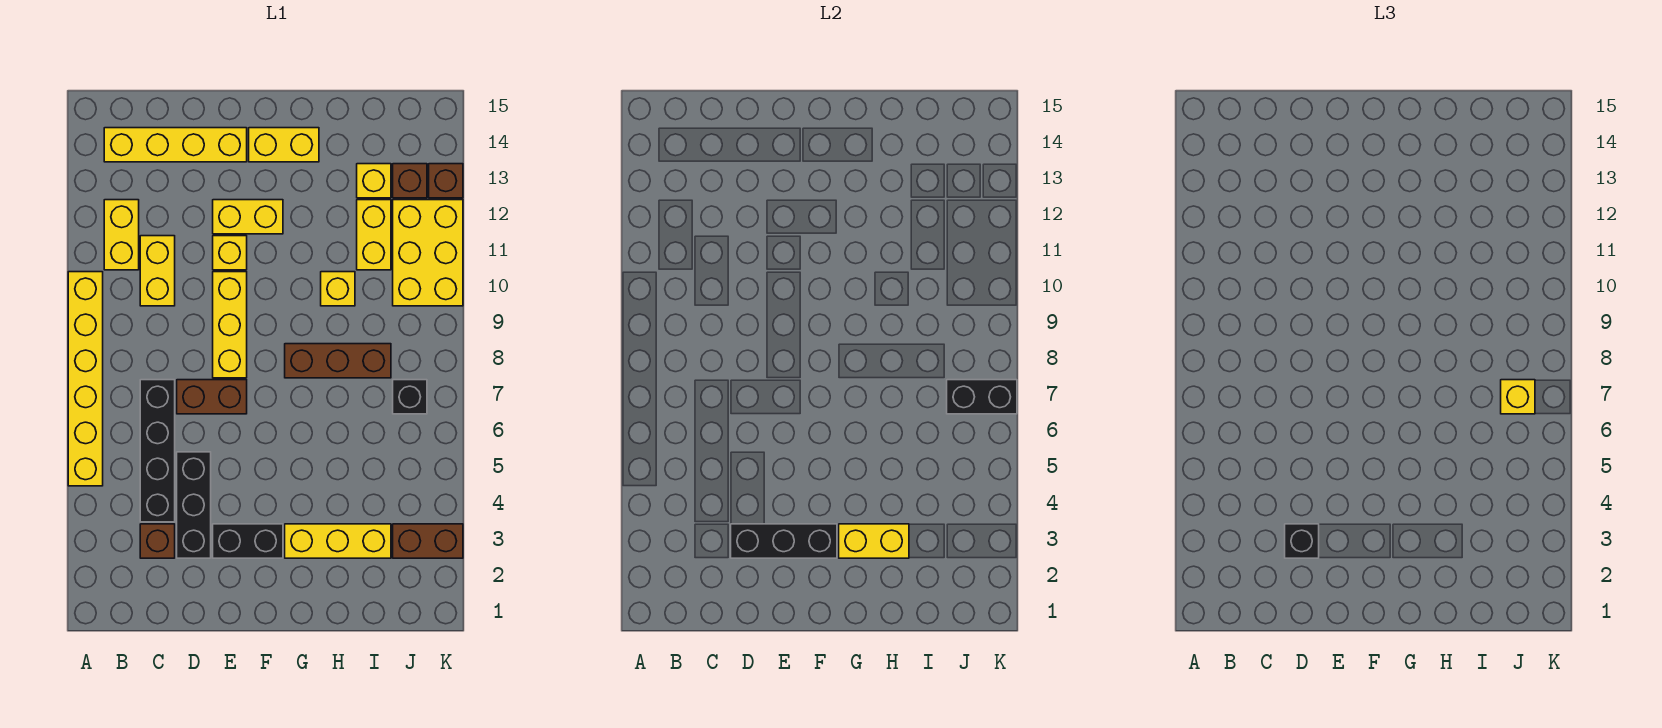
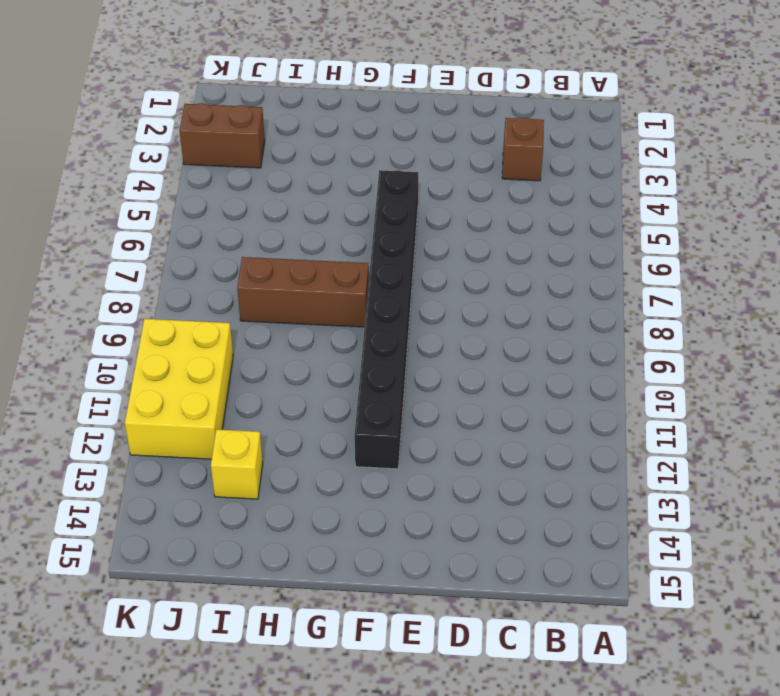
black 1x8 brick [355,170,418,469] -> yellow 1x2 brick [213,200,283,234]
none -> yellow 1x6 brick [68,272,103,486]
none -> yellow 1x2 brick [104,200,139,270]
none -> yellow 1x4 brick [104,128,247,162]

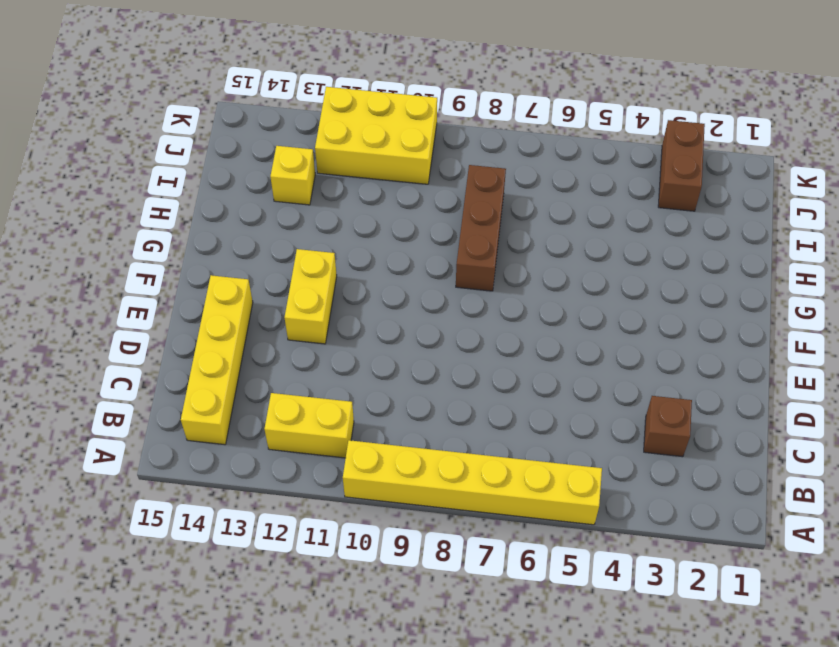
none -> black 1x4 brick [140,380,175,522]
none -> yellow 1x2 brick [140,236,175,306]
none -> black 1x3 brick [177,452,211,558]

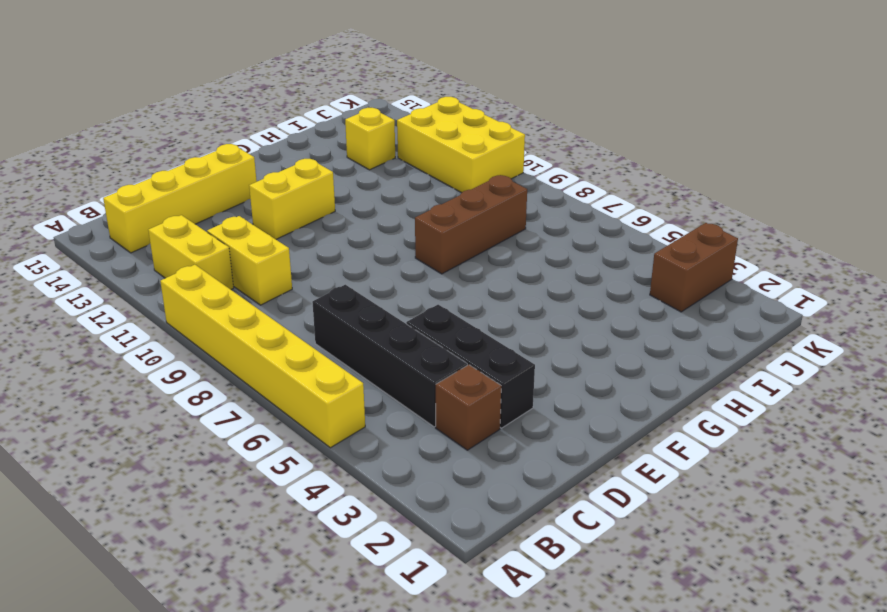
none -> brown 1x2 brick [177,380,247,414]
none -> black 1x2 brick [213,524,283,558]
none -> yellow 1x3 brick [213,272,247,378]

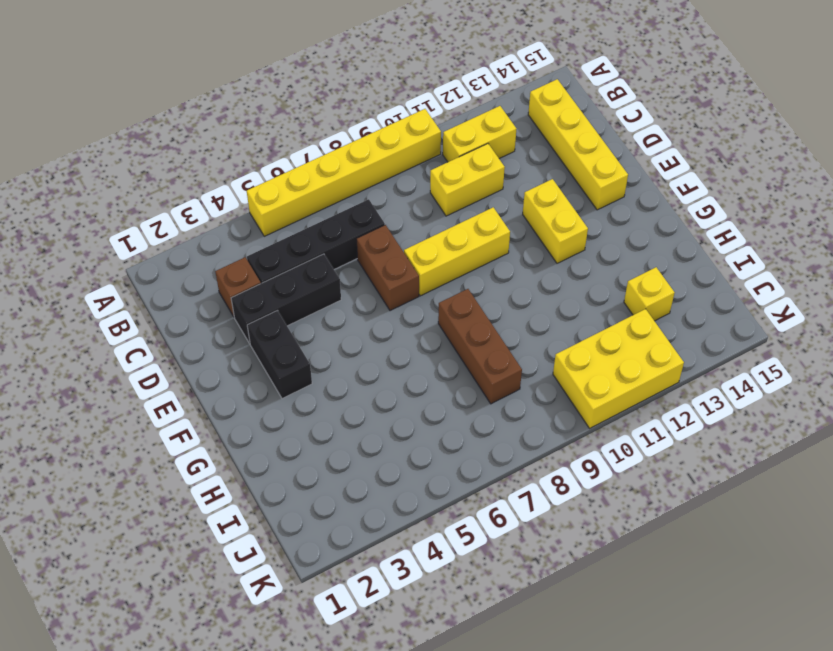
none -> yellow 1x1 brick [213,236,247,270]
none -> yellow 1x2 brick [249,128,319,162]
none -> yellow 1x3 brick [285,524,391,558]

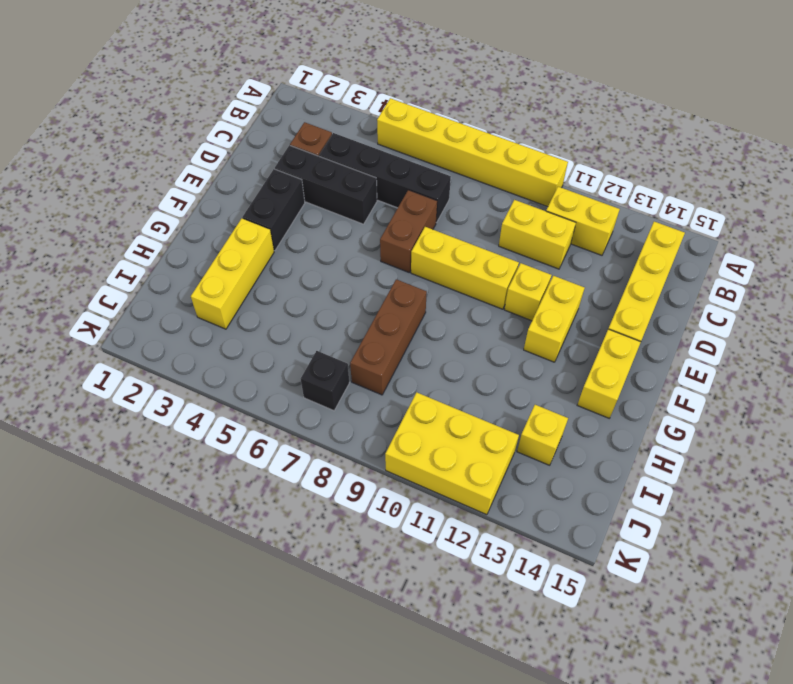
none -> yellow 1x1 brick [321,272,355,306]
none -> yellow 1x2 brick [357,200,391,270]
none -> brown 1x2 brick [393,524,463,558]

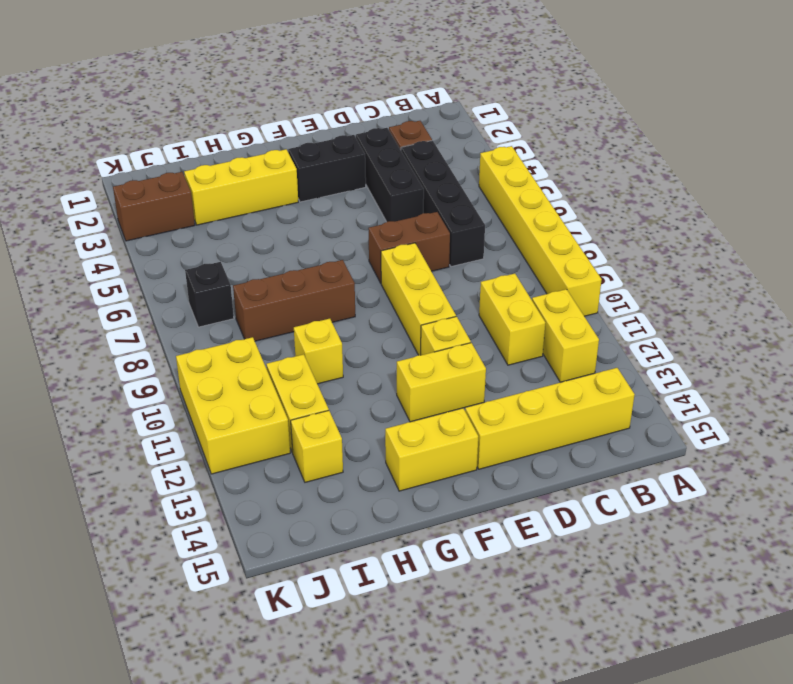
none -> brown 1x1 brick [393,164,427,198]
none -> brown 1x1 brick [429,164,463,198]
none -> black 1x3 brick [731,524,837,558]

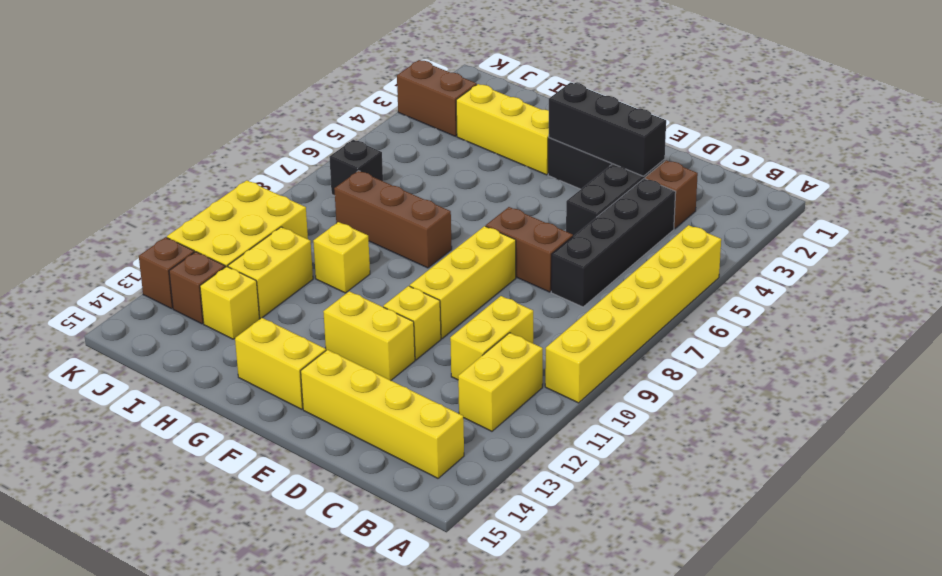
none -> yellow 1x2 brick [839,524,909,558]
none -> black 1x2 brick [947,380,1017,414]
none -> black 1x1 brick [1285,524,1319,558]

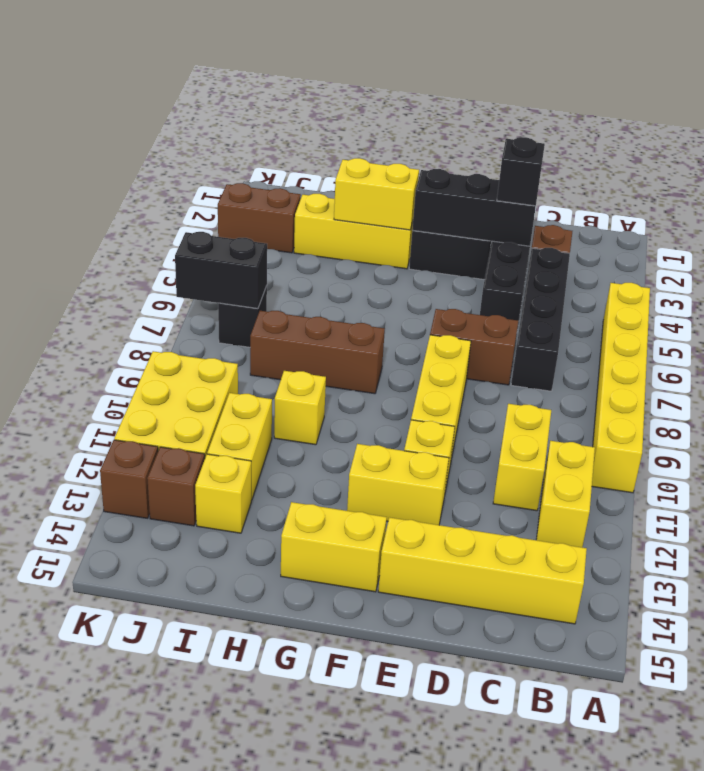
none -> yellow 1x1 brick [1501,380,1535,414]

